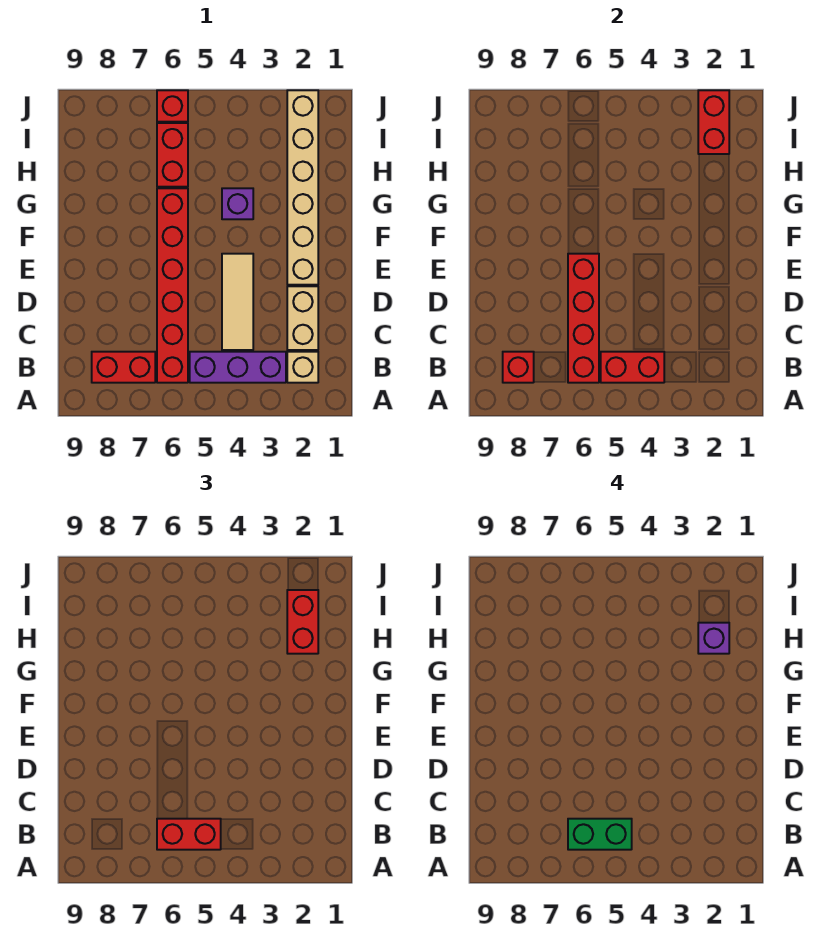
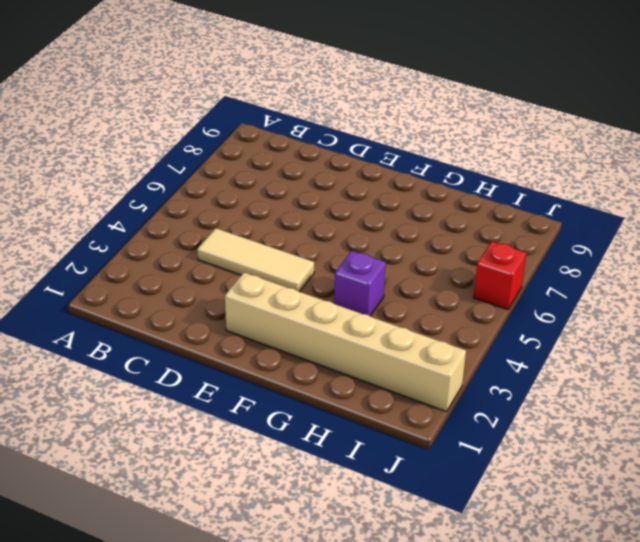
none -> tan 1x1 brick [287,352,318,383]
none -> purple 1x3 brick [190,352,286,383]
none -> red 1x6 brick [157,188,188,383]

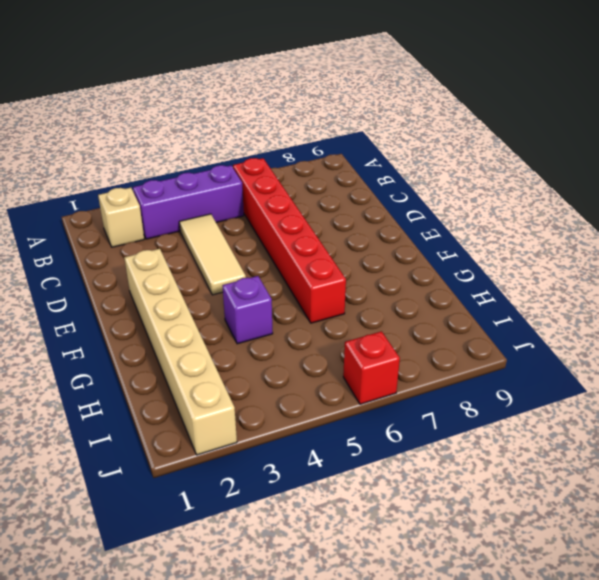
none -> red 1x2 brick [92,352,155,383]
none -> tan 1x2 brick [287,286,318,350]
none -> red 1x2 brick [157,123,188,187]

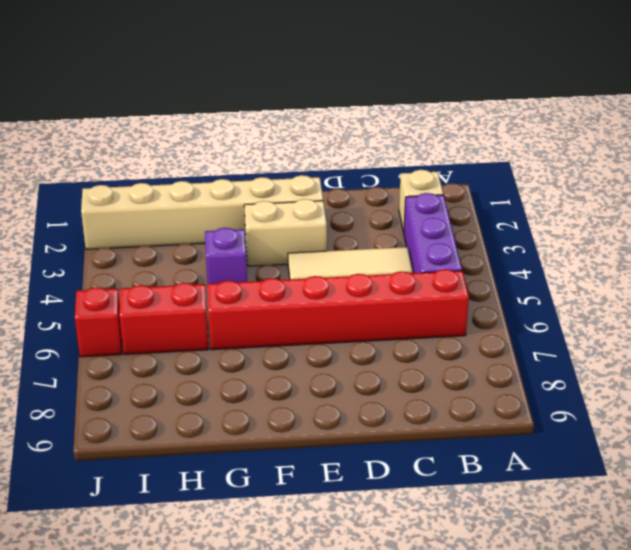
tan 1x2 brick [244,199,327,266] -> tan 1x2 brick moved to [287,286,318,350]
none -> red 1x2 brick [92,352,155,383]
none -> red 1x2 brick [601,352,664,383]
none -> red 1x4 brick [568,254,599,383]

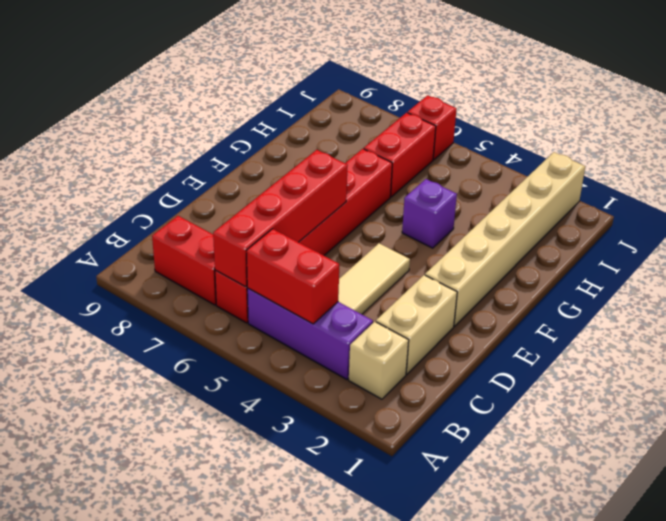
none -> red 1x1 brick [503,352,534,383]
none -> red 1x2 brick [698,90,729,154]
none -> red 1x2 brick [157,819,221,850]

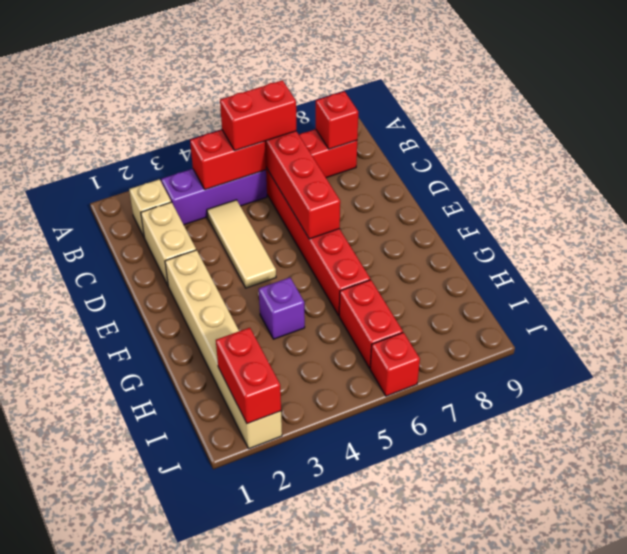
none -> red 1x2 brick [287,590,318,654]
none -> green 1x2 brick [568,819,632,850]
none -> purple 1x1 brick [698,623,729,654]

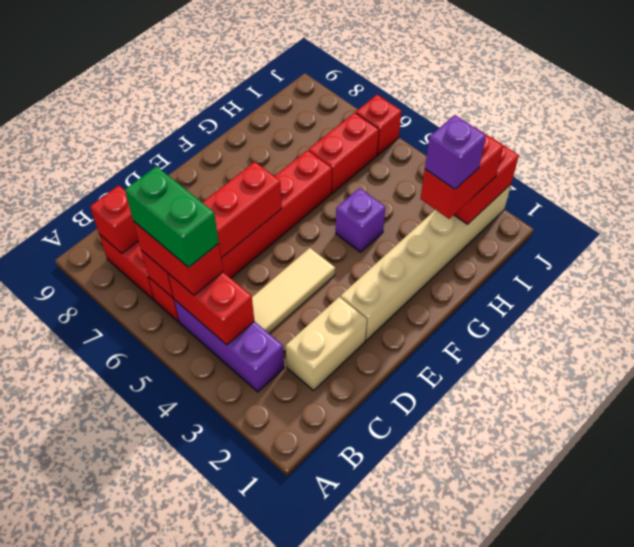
none -> tan 1x1 brick [287,352,318,383]

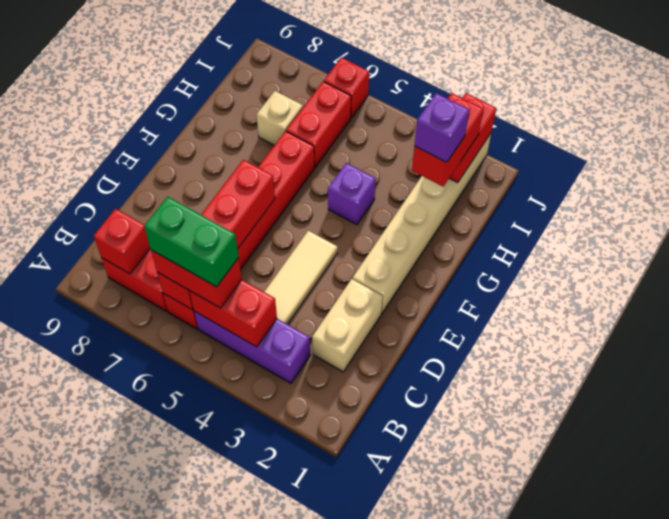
tan 1x1 brick [257,91,303,145] -> tan 1x1 brick moved to [287,352,318,383]

